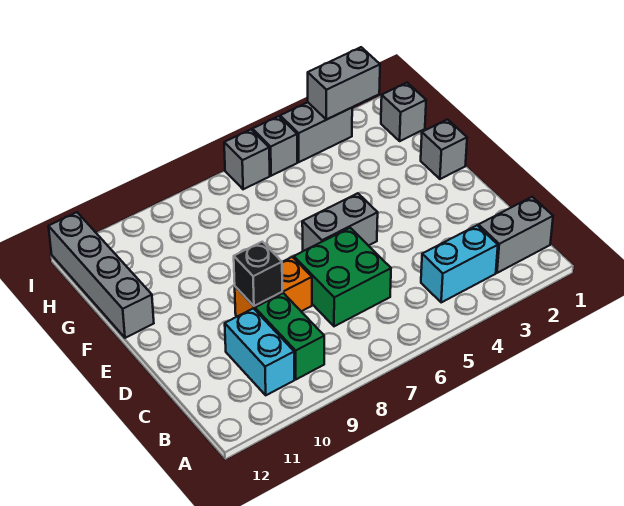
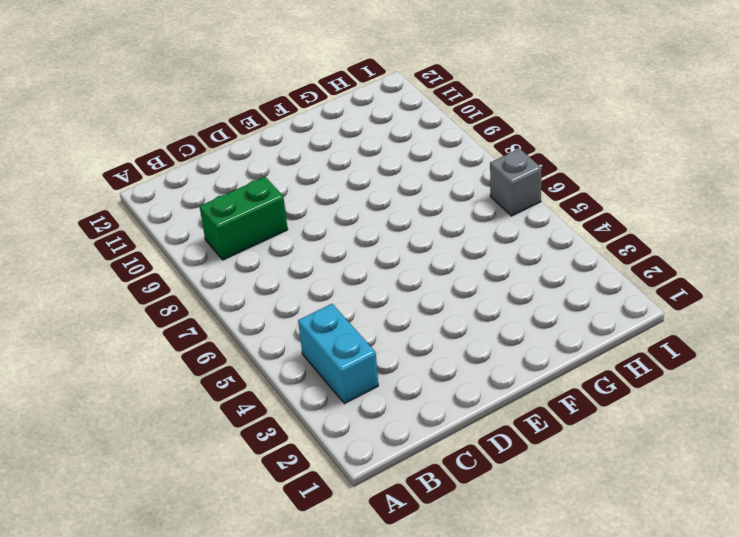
none -> grey 1x2 brick [478,197,553,273]
none -> cyan 1x2 brick [225,308,294,395]
none -> green 2x2 brick [294,228,391,326]

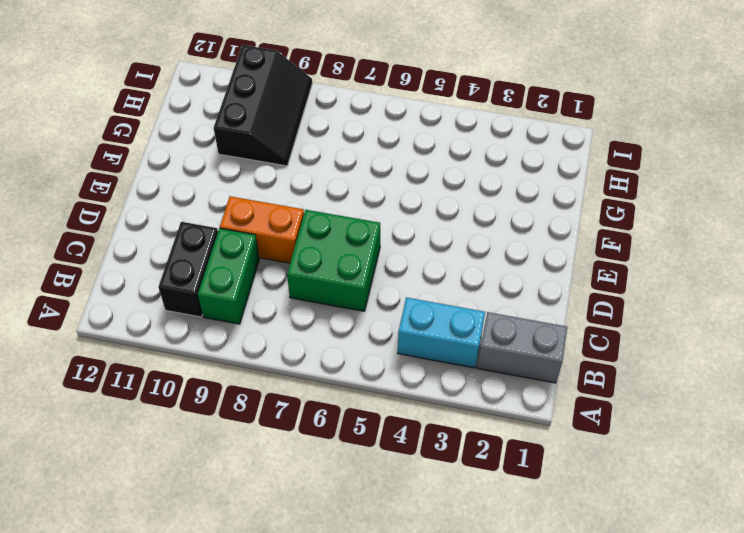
black 1x2 brick [158,222,218,317] -> cyan 1x2 brick [225,308,294,395]
black 2x3 slope [214,45,312,166] -> none
none -> grey 1x2 brick [302,193,378,251]
none -> grey 1x1 brick [421,120,467,179]
none -> grey 1x4 brick [49,212,154,338]

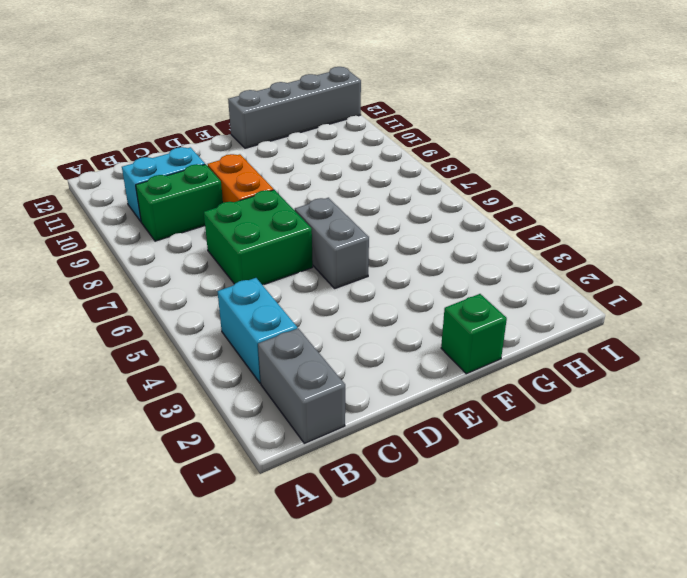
green 1x1 brick [441,294,507,374] -> grey 1x1 brick [421,120,467,179]
none -> grey 1x1 brick [381,83,426,141]
none -> grey 1x2 brick [280,102,352,162]
none -> grey 1x1 brick [252,116,297,176]

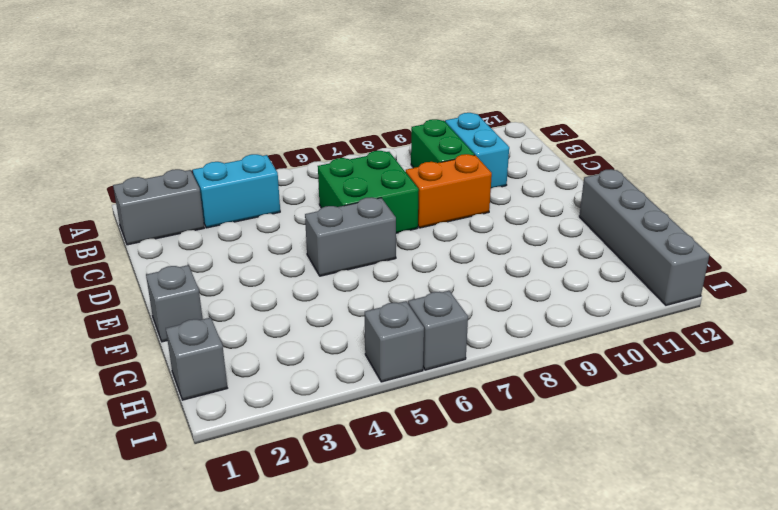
none -> grey 1x2 brick [280,102,352,162]
none -> black 1x1 brick [234,242,282,306]
none -> grey 1x2 brick [308,47,380,120]

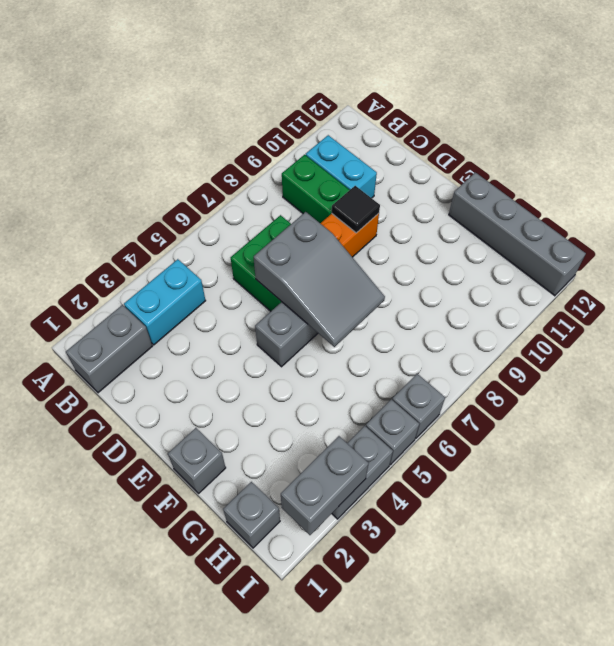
grey 2x3 slope [254,212,385,347] -> none
black 1x1 tile [332,186,380,233] -> black 1x1 brick [234,242,282,306]

